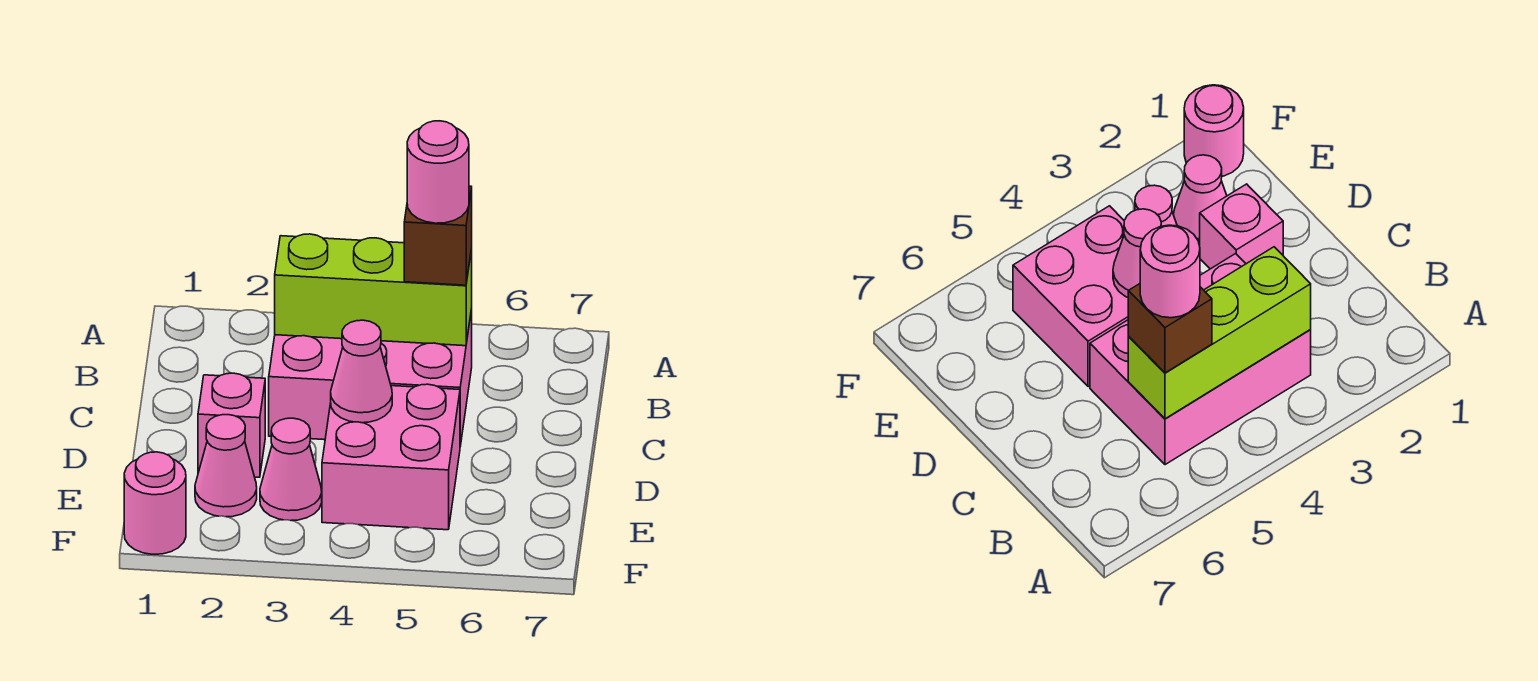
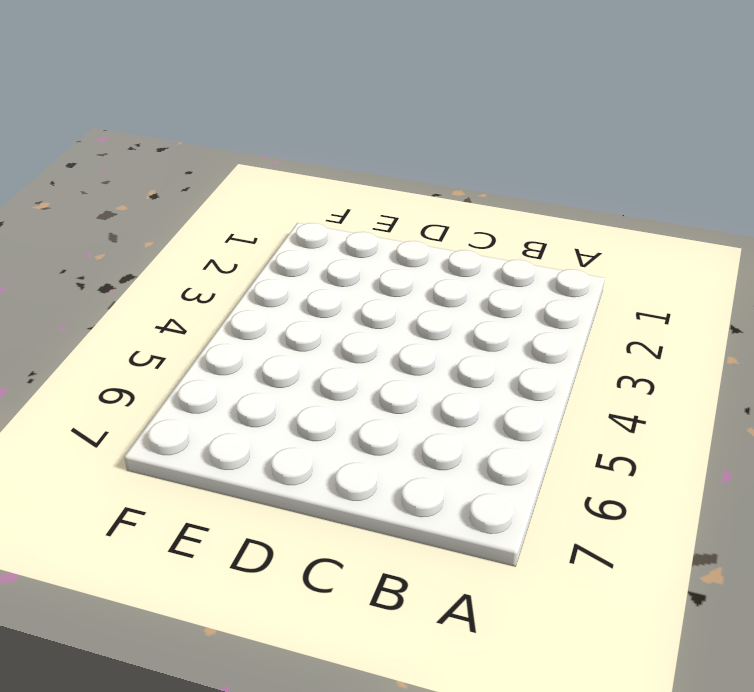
none -> pink 2x3 brick [269,309,472,446]
none -> pink 1x1 brick [198,373,265,477]

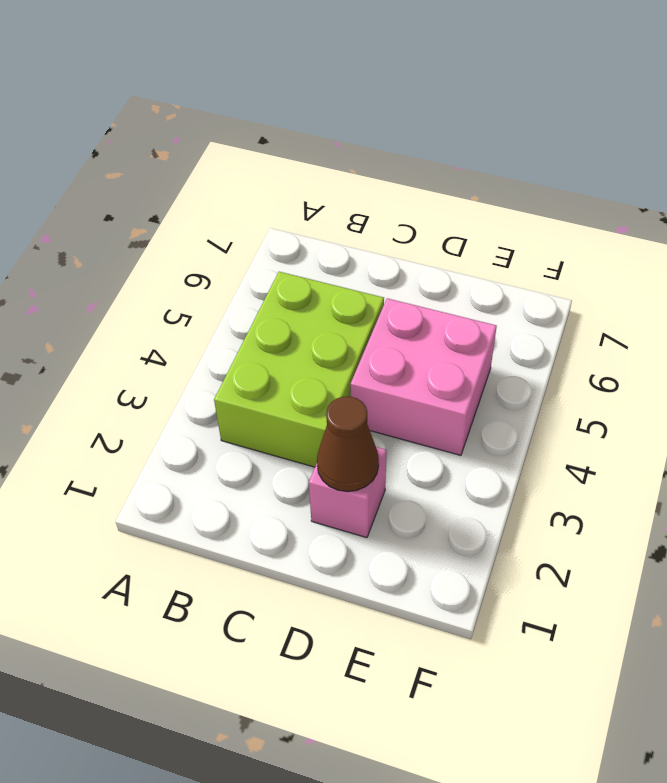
lime 2x3 brick [214,272,384,467] -> pink 2x3 brick [269,309,472,446]
brown 1x1 cone [317,397,379,492] -> none
none -> pink 1x1 cone [195,415,257,517]
none -> pink 1x1 cone [260,418,322,520]

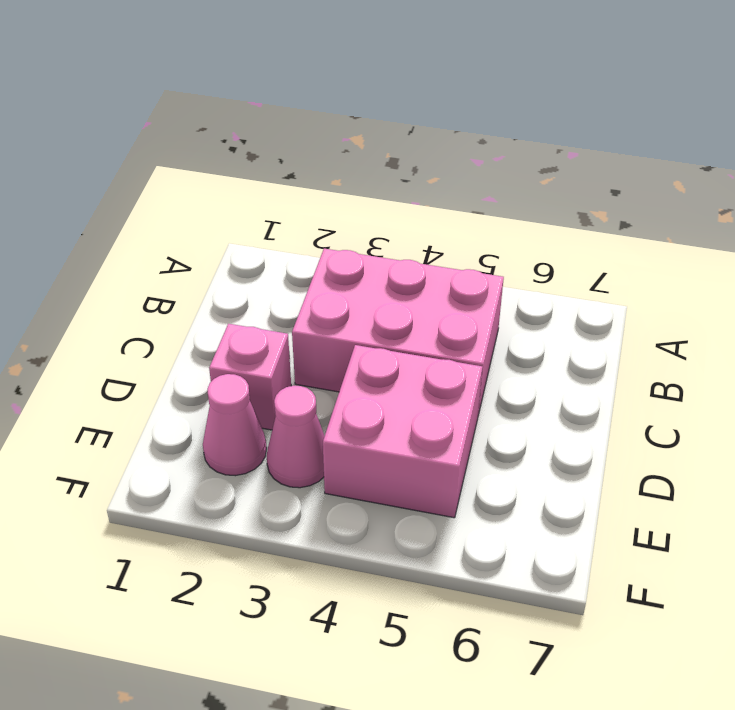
none -> pink 1x1 round brick [124,452,186,554]
none -> lime 1x3 brick [275,234,472,346]

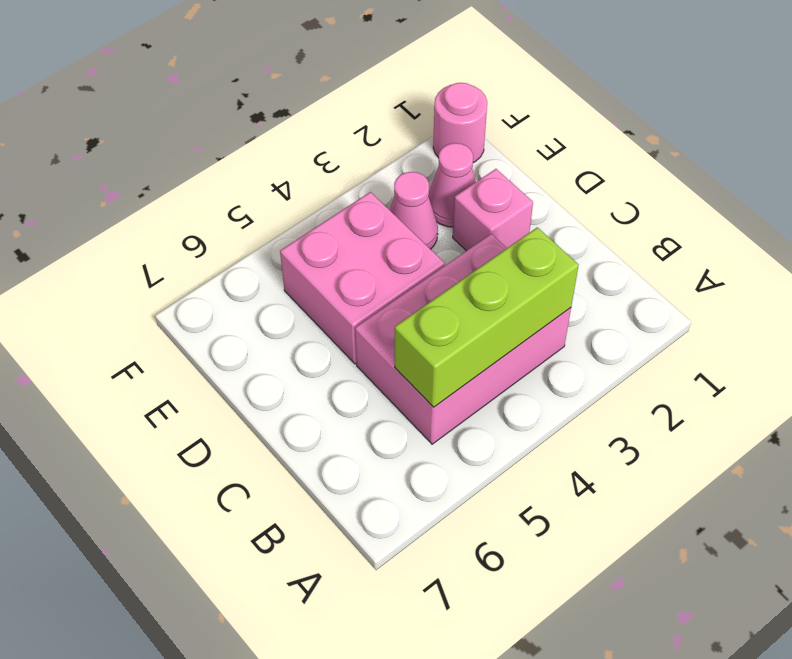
none -> pink 1x1 cone [331,320,392,423]
none -> brown 1x1 brick [404,186,472,285]

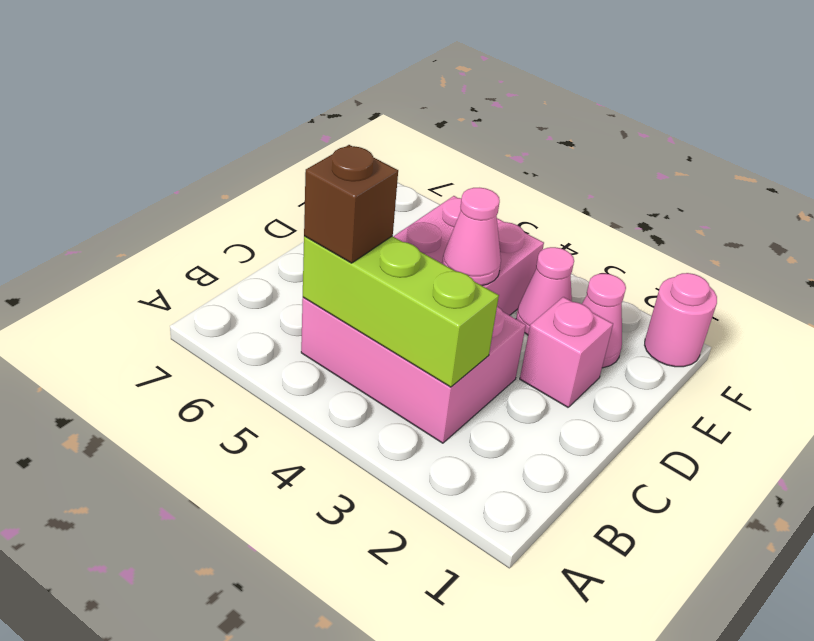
none -> pink 1x1 round brick [407,121,469,223]

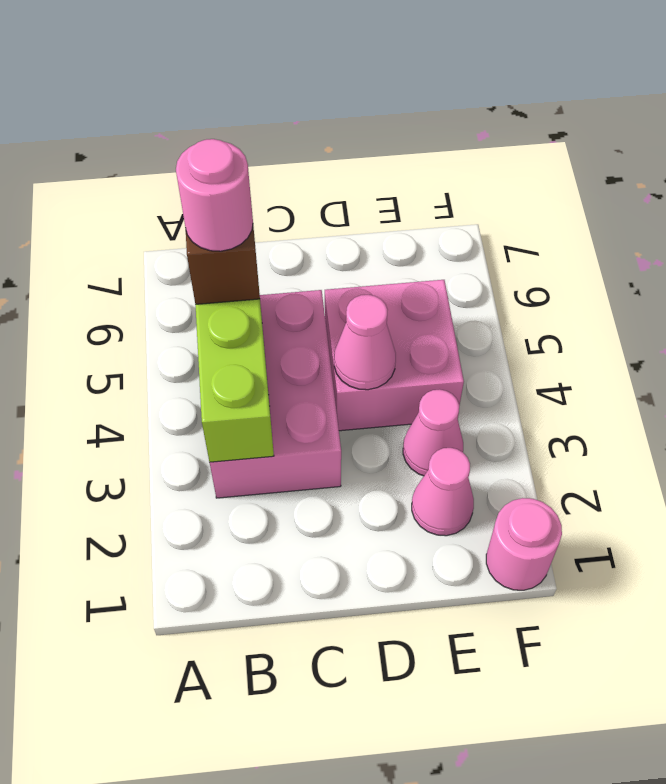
none -> pink 1x1 brick [198,373,265,477]

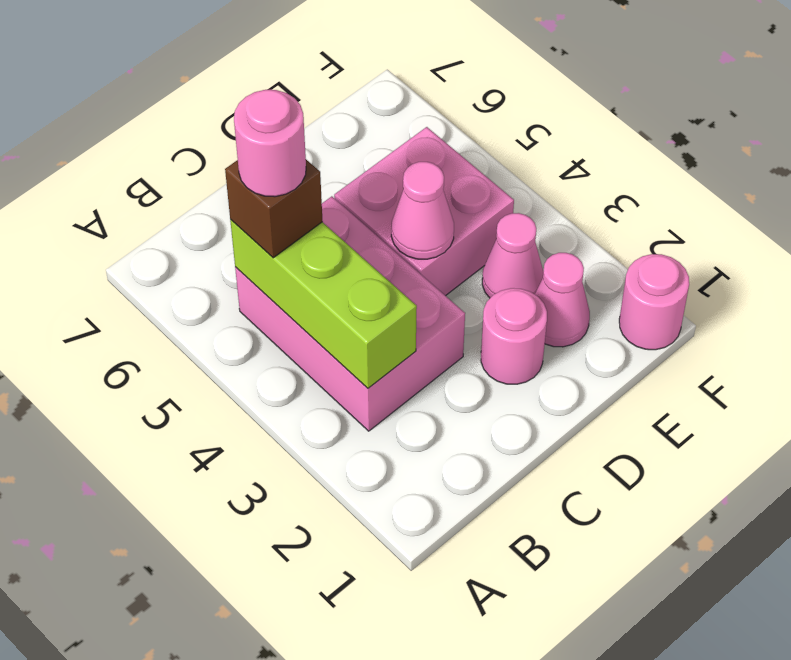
pink 1x1 round brick [481,288,547,384] -> pink 1x1 brick [198,373,265,477]

